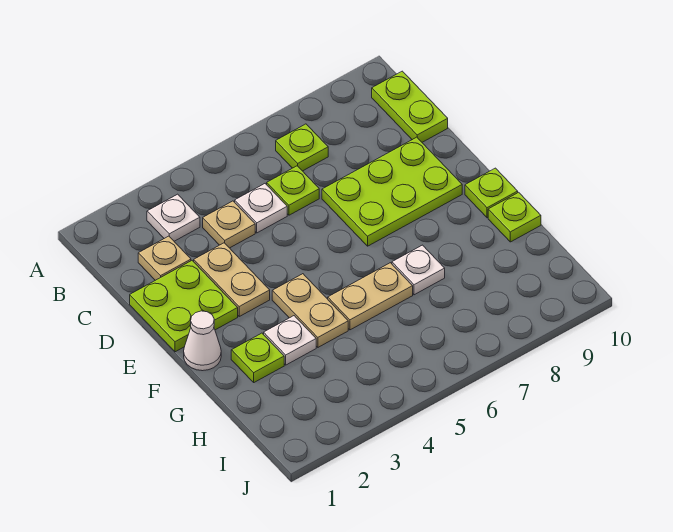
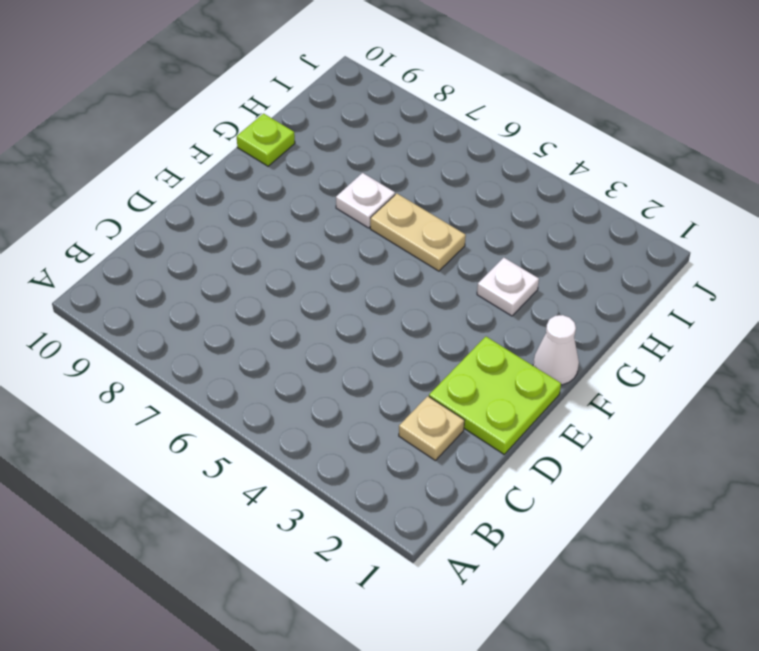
none -> white 1x1 plate [147,194,200,241]
none -> lime 1x1 plate [276,124,328,171]
none -> lime 1x2 plate [372,71,448,142]

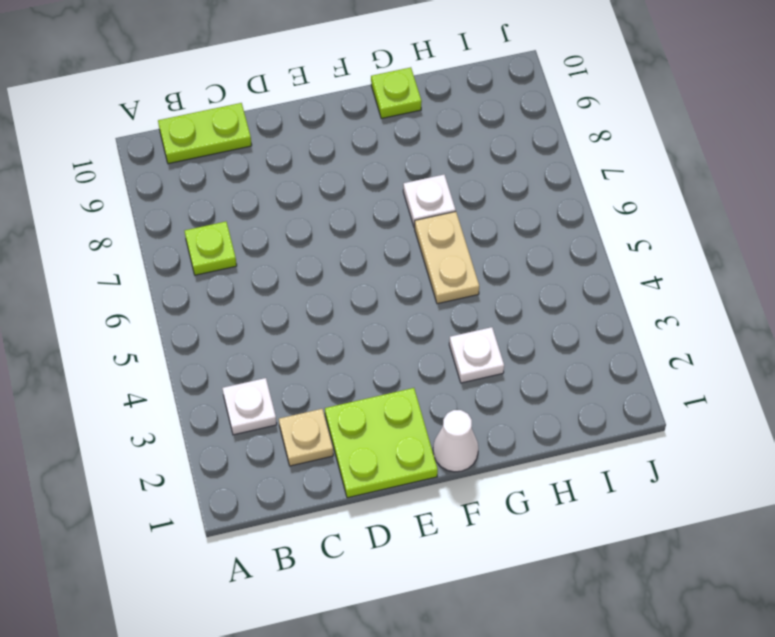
none -> tan 1x1 plate [203,201,255,248]
none -> white 1x1 plate [235,184,287,233]
none -> lime 1x1 plate [267,166,319,215]

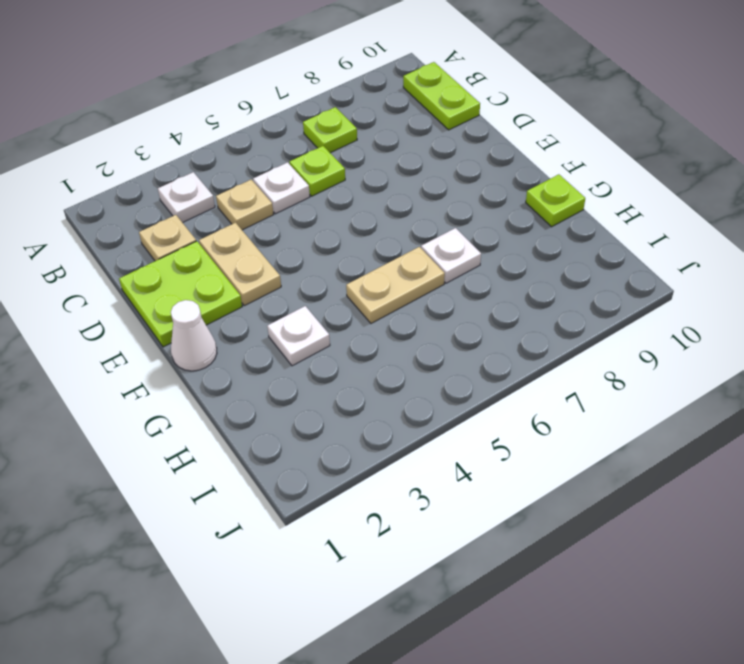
none -> lime 2x3 plate [322,137,462,246]
none -> tan 1x2 plate [272,274,348,347]
none -> lime 1x1 plate [465,168,518,218]

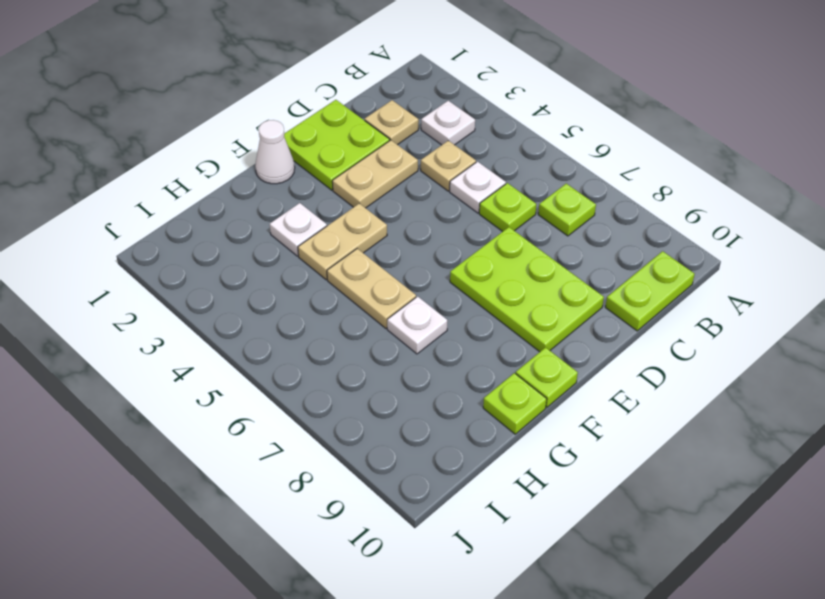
none -> lime 1x1 plate [231,333,284,382]

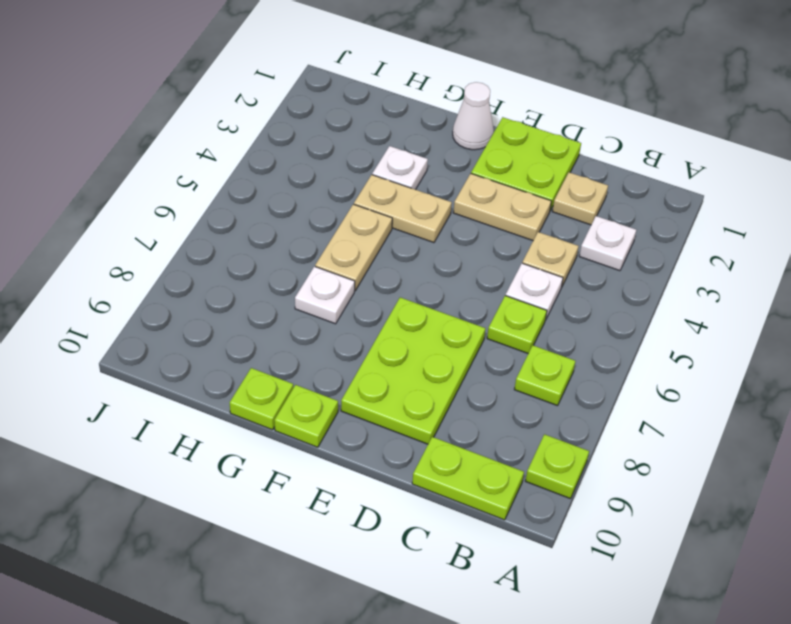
lime 1x1 plate [526,434,589,499] -> lime 1x1 plate moved to [231,333,284,382]

